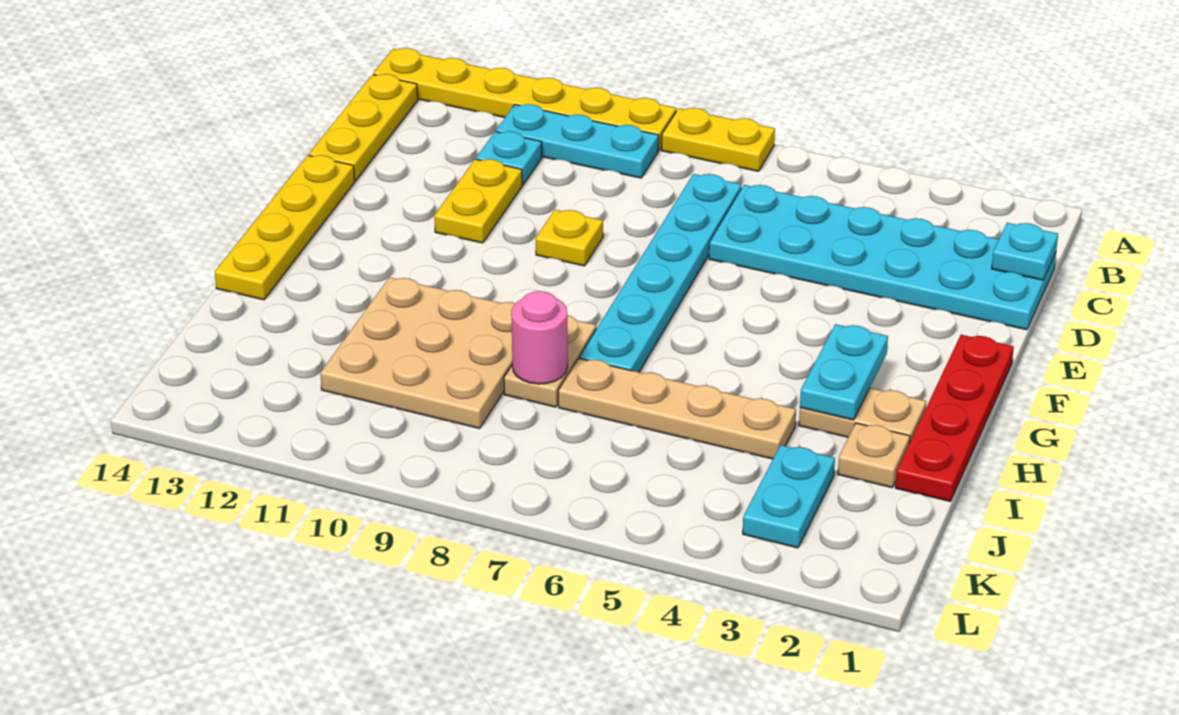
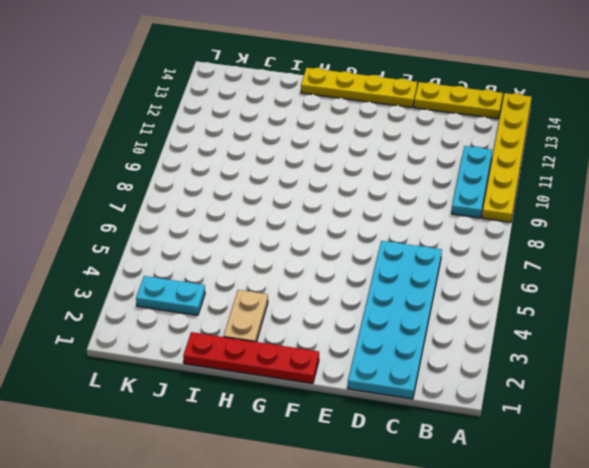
none -> yellow 1x2 plate [662,108,775,171]
none -> cyan 1x6 plate [579,174,741,372]
none -> cyan 1x1 plate [476,131,542,185]

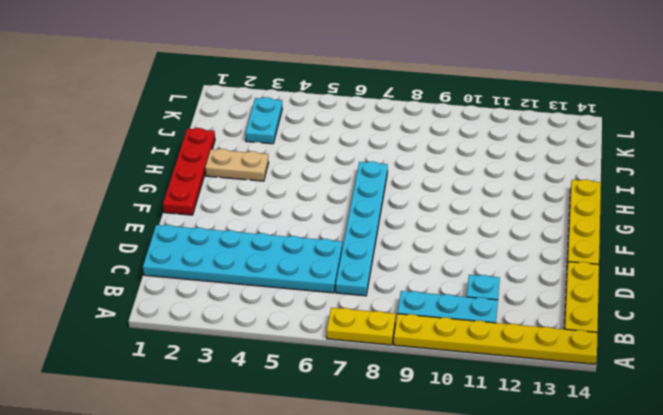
none -> yellow 1x2 plate [434,159,522,243]
none -> yellow 1x1 plate [536,210,603,266]
none -> tan 1x2 plate [504,315,596,407]

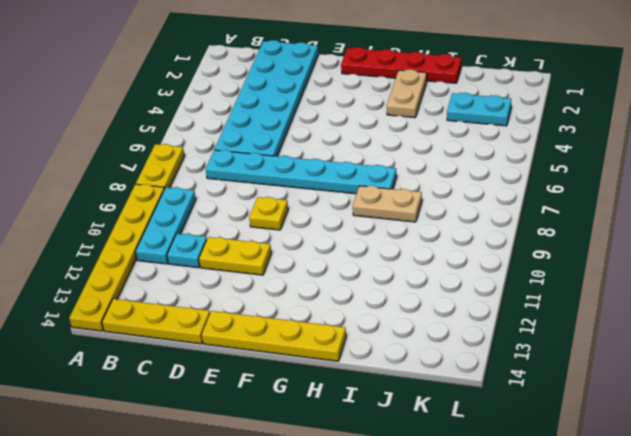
none -> tan 3x3 plate [320,277,516,428]
none -> tan 1x1 plate [838,423,910,488]
none -> tan 1x4 plate [558,358,796,459]

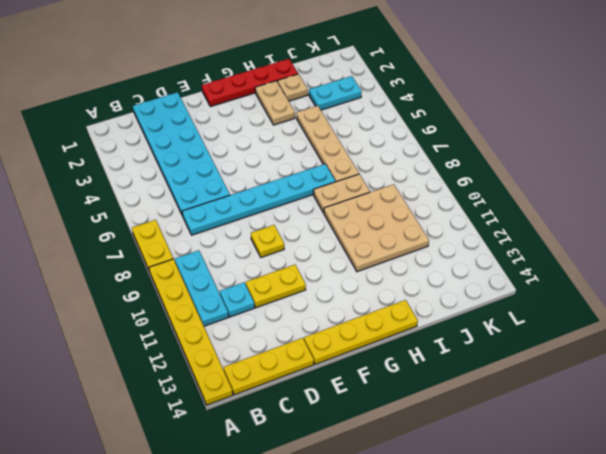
none -> cyan 1x1 plate [992,223,1058,280]
none -> cyan 1x2 plate [800,324,888,420]
none -> pink 1x1 round brick [511,291,568,384]

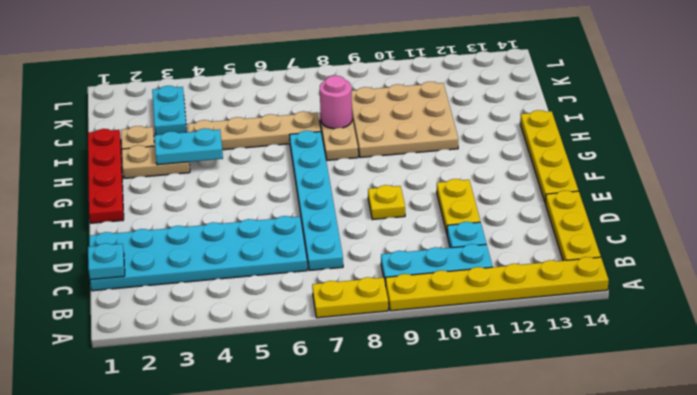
cyan 1x2 plate [154,128,223,165] -> cyan 1x2 plate turned to [800,324,888,420]

